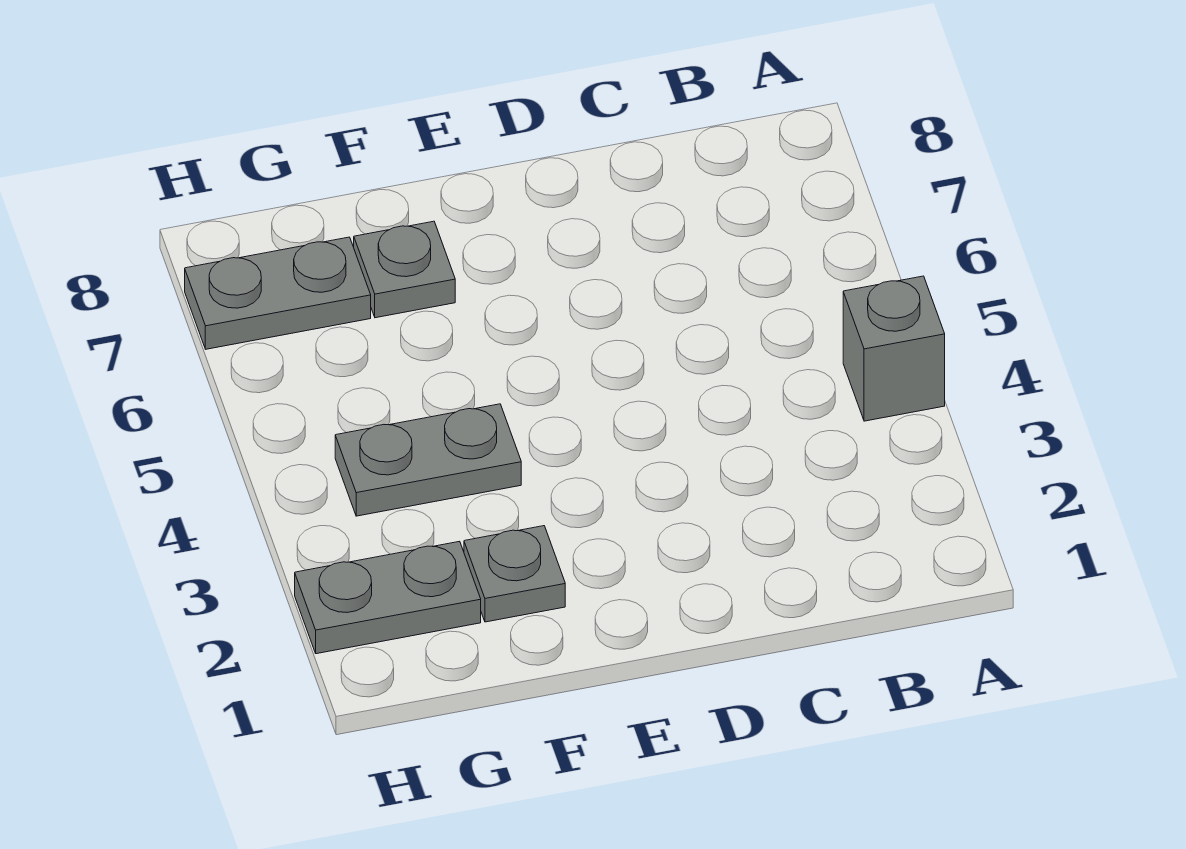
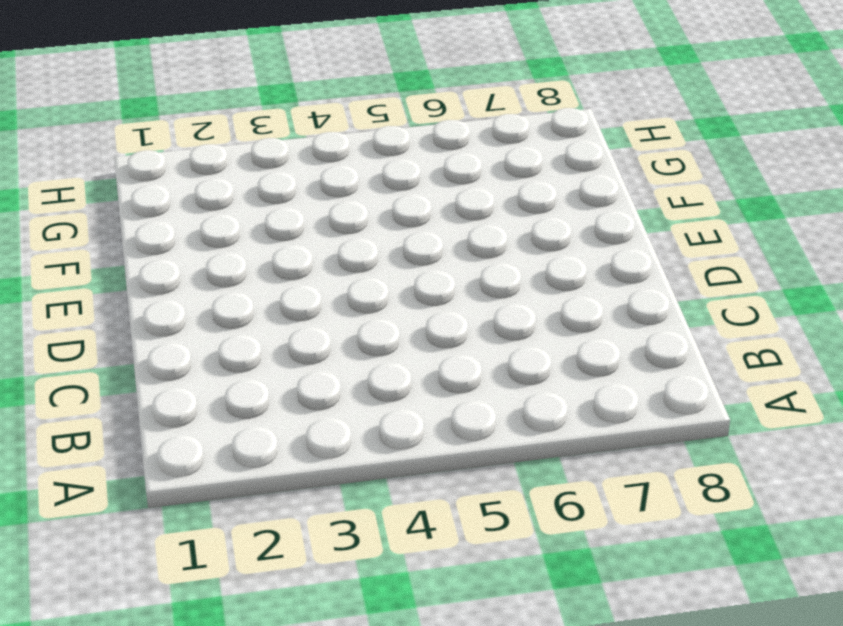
none -> grey 1x1 brick [843,276,945,421]
none -> grey 1x1 plate [464,526,565,622]

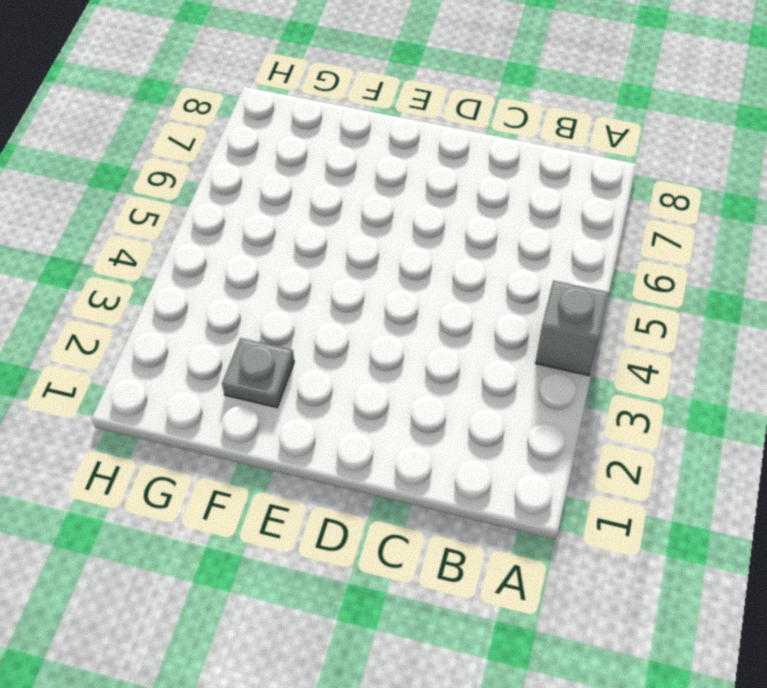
none -> grey 1x2 plate [335,404,521,516]
none -> grey 1x1 plate [354,221,455,318]

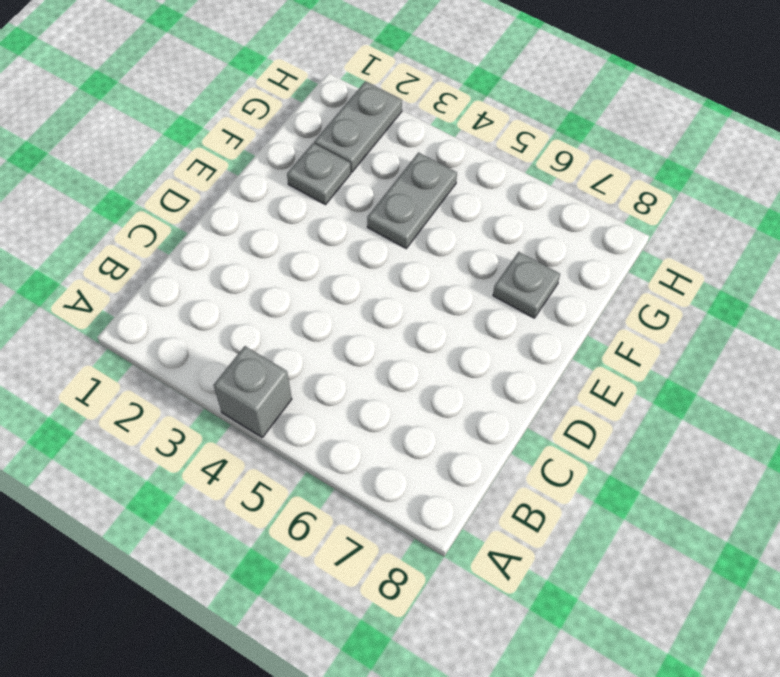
none -> grey 1x2 plate [185,237,371,349]

